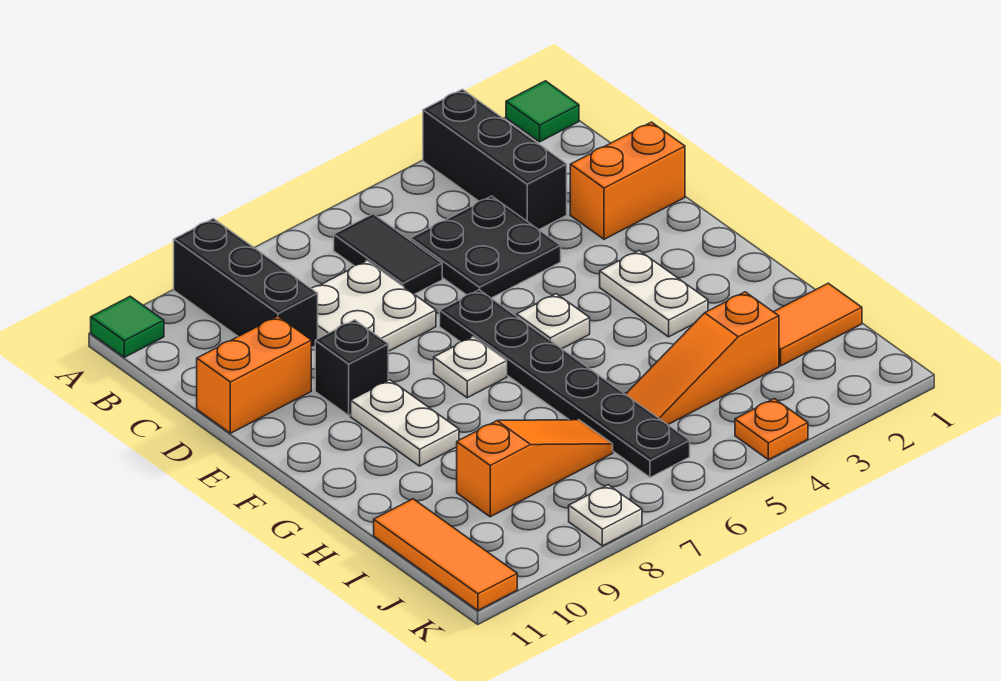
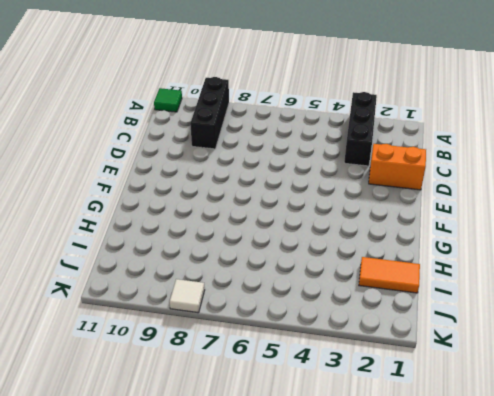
white 1x1 tile [170,279,205,313] -> white 1x1 plate [569,485,642,546]
none -> green 1x1 tile [506,81,579,142]
none -> black 1x2 tile [334,214,442,294]
none -> black 2x2 plate [411,196,561,298]

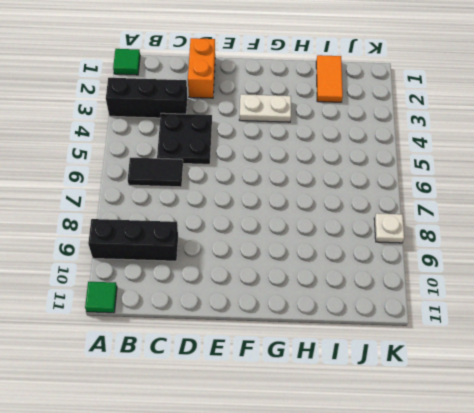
none -> white 2x2 plate [311,261,436,351]
none -> orange 1x2 brick [197,316,311,433]
none -> black 1x6 plate [440,290,690,477]

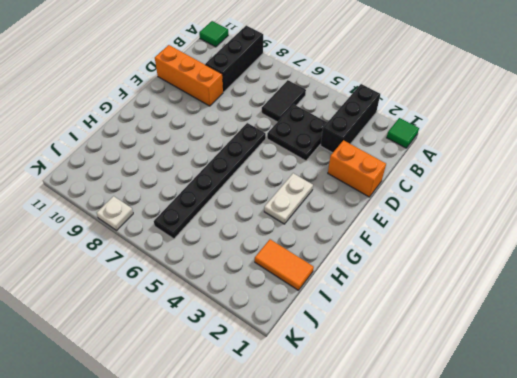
orange 1x3 brick [155,45,223,106] -> orange 1x2 brick [197,316,311,433]
none -> white 2x2 plate [311,261,436,351]
none -> black 1x1 brick [315,320,388,415]
none -> white 1x1 plate [517,294,590,349]

